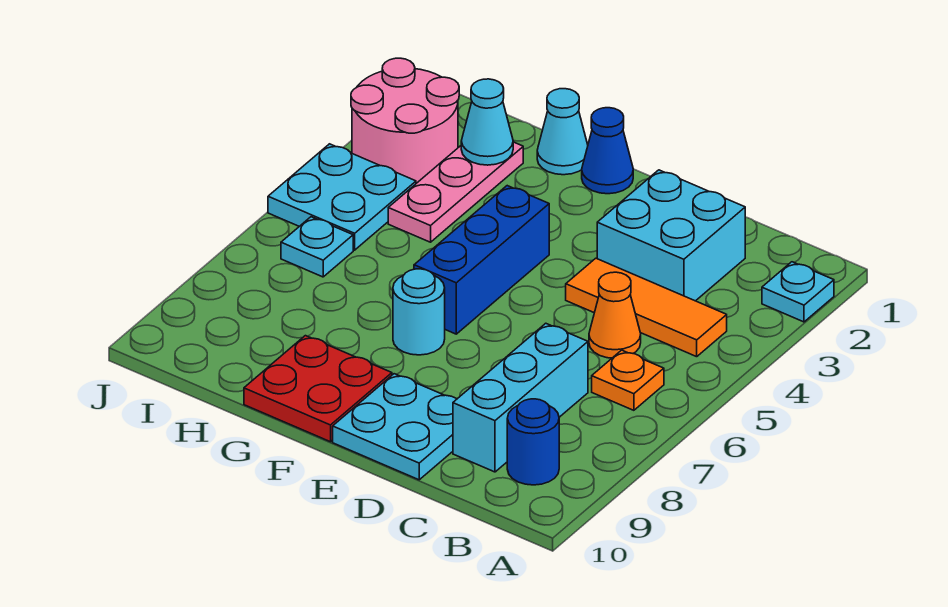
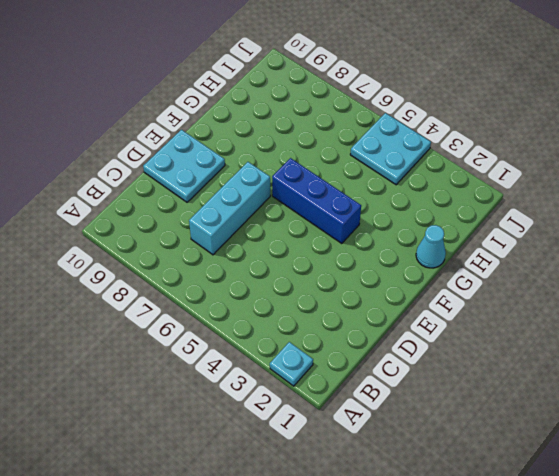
cyan 1x3 brick [189,162,270,255] -> cyan 1x3 brick turned to [453,323,588,472]
none -> orange 1x3 tile [566,258,727,357]
none -> orange 1x1 plate [592,350,664,410]
none -> blue 1x1 round brick [507,399,559,485]

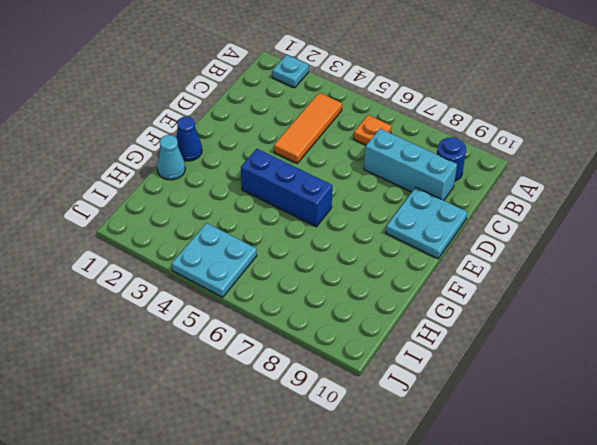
none -> cyan 2x2 brick [597,170,745,301]
none -> orange 1x1 cone [589,272,641,358]
none -> cyan 1x1 round brick [393,269,445,355]

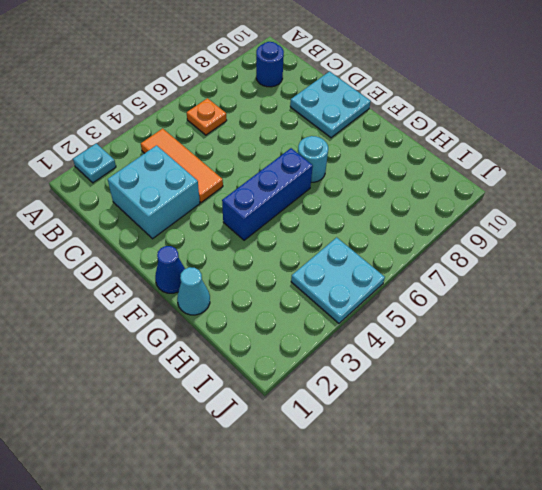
none -> orange 1x1 cone [589,272,641,358]
none -> cyan 1x3 brick [453,323,588,472]
none -> red 2x2 plate [244,336,392,442]

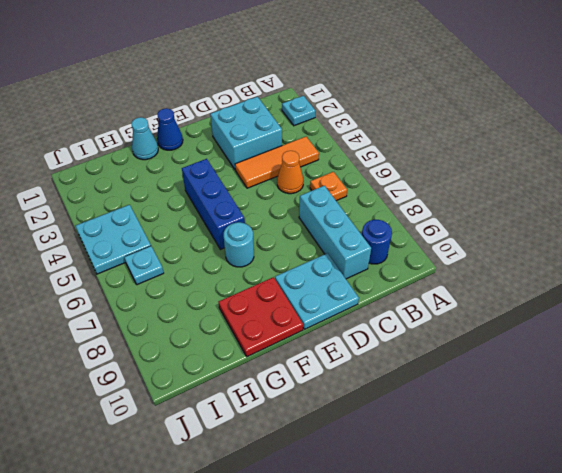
none -> pink 1x3 plate [388,142,523,242]
none -> pink 2x2 round brick [351,58,459,183]
none -> cyan 1x1 cone [461,79,513,165]

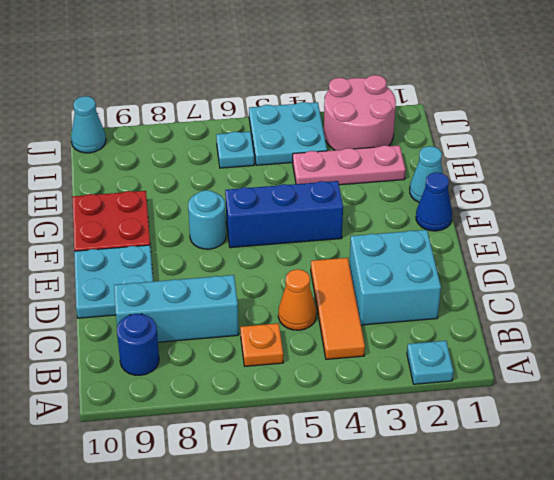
cyan 1x1 cone [71,96,106,153] -> cyan 1x1 cone moved to [461,79,513,165]

